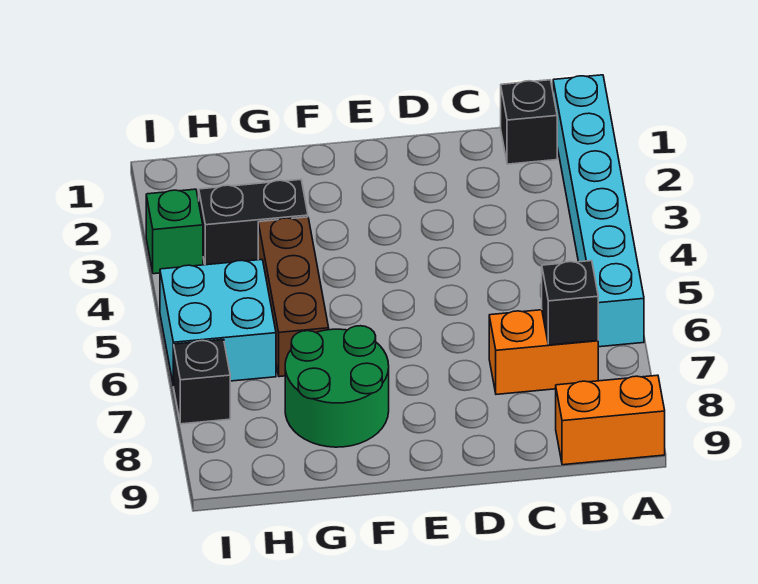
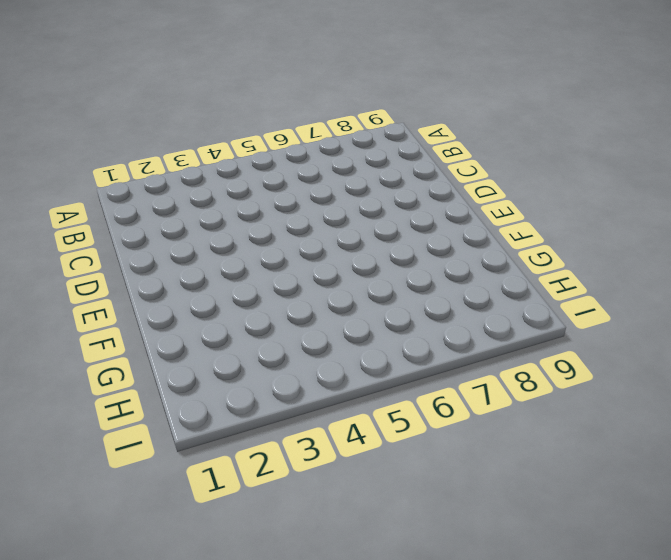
none -> cyan 1x6 brick [553,75,644,347]
none -> orange 1x2 brick [556,375,665,465]

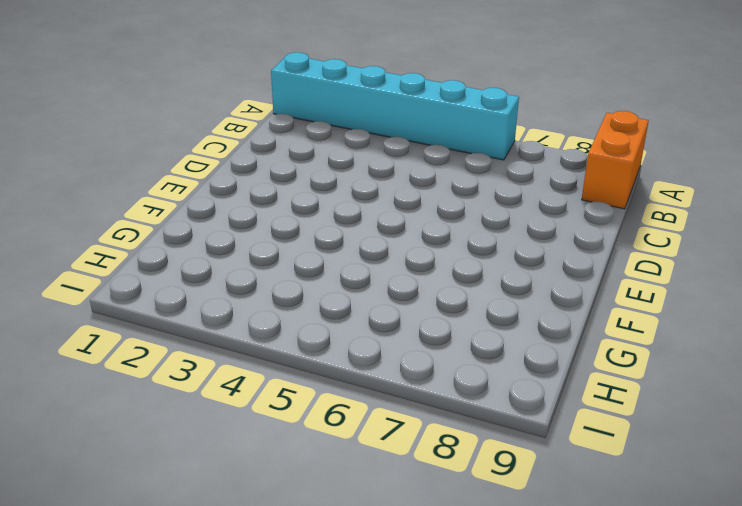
none -> black 1x1 brick [501,80,557,164]
none -> orange 1x2 brick [489,310,598,394]

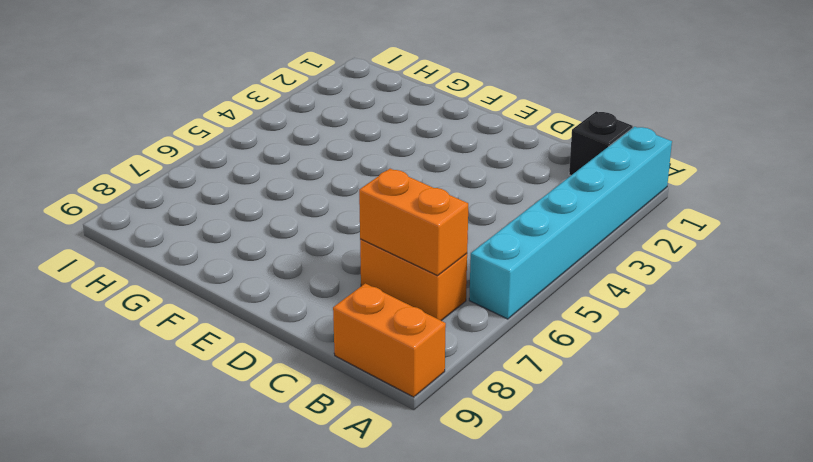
orange 1x2 brick [359,169,468,276] -> black 1x1 brick [542,261,598,345]
none -> green 2x2 round brick [285,326,389,447]
none -> black 1x2 brick [199,180,308,265]

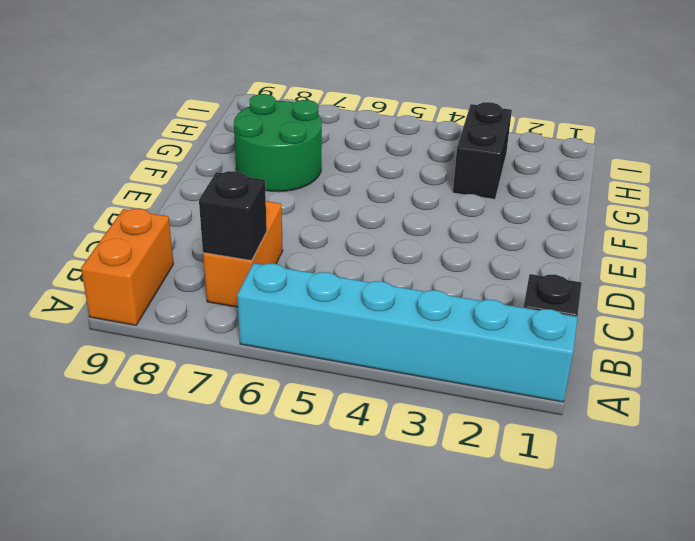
none -> brown 1x3 brick [258,217,329,377]
none -> cyan 2x2 brick [160,260,276,386]

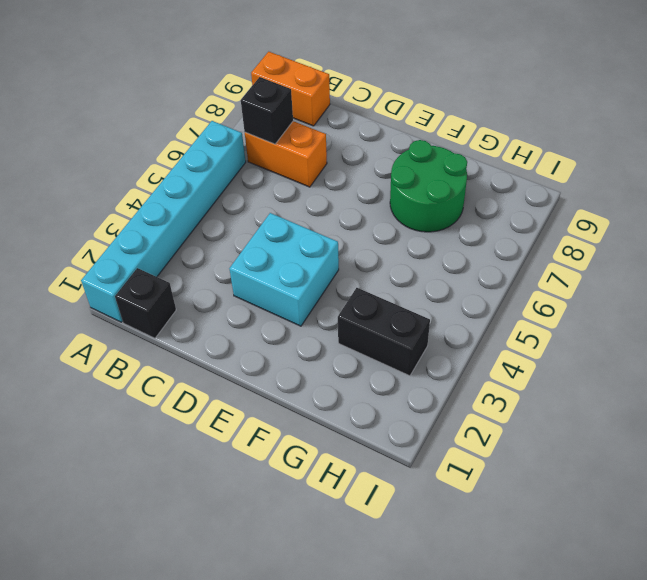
cyan 2x2 brick [229,213,339,326] -> cyan 2x2 brick moved to [160,260,276,386]
none -> brown 1x3 brick [258,217,329,377]
none -> green 1x1 brick [146,189,203,274]

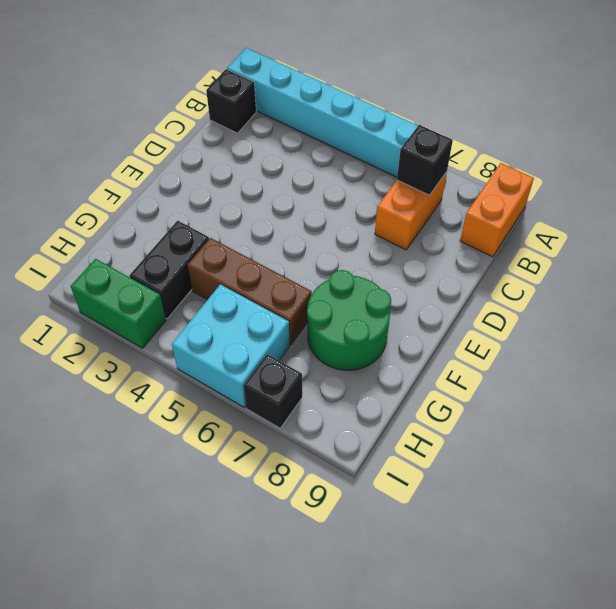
green 1x2 brick [71,259,166,348] -> green 1x1 brick [146,189,203,274]

